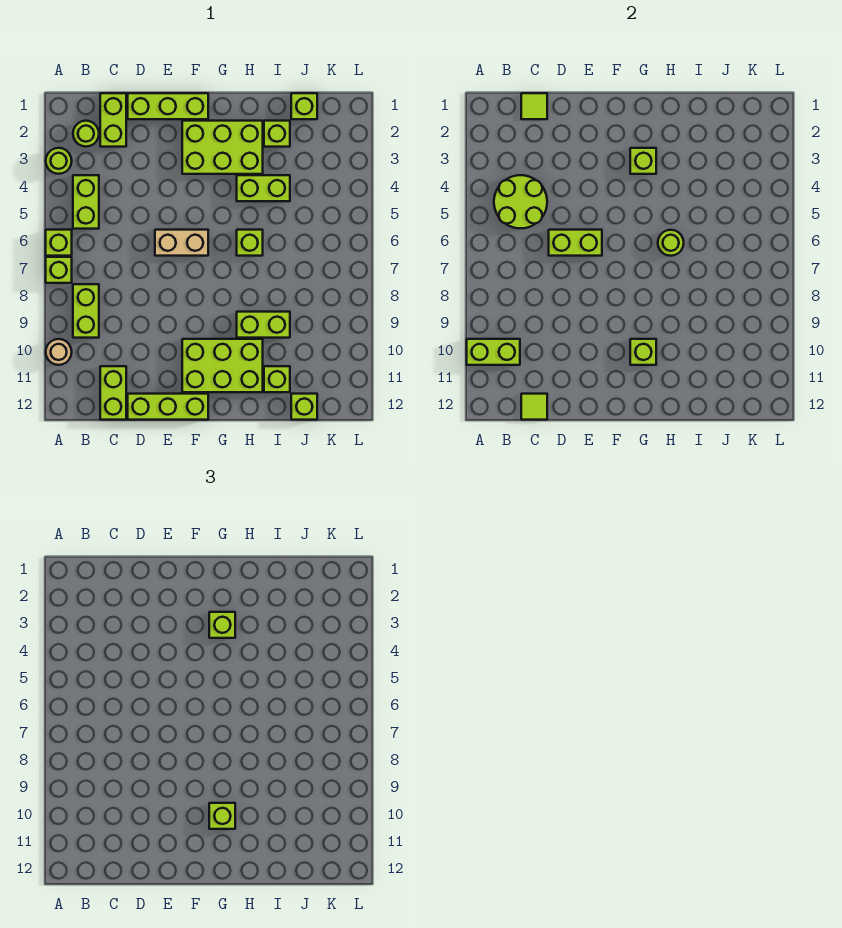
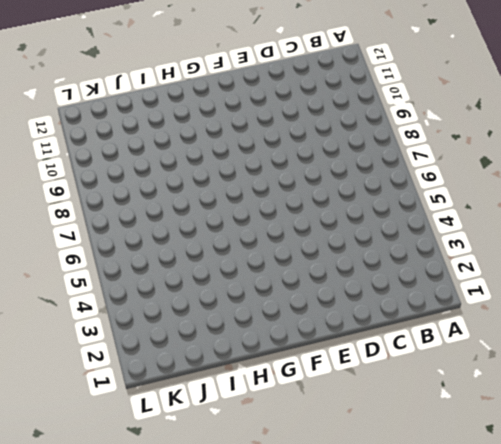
none -> lime 1x1 round brick [46,148,72,174]
none -> lime 1x1 brick [46,230,72,256]
none -> lime 1x1 brick [46,257,72,283]
none -> tan 1x1 round brick [46,339,72,365]

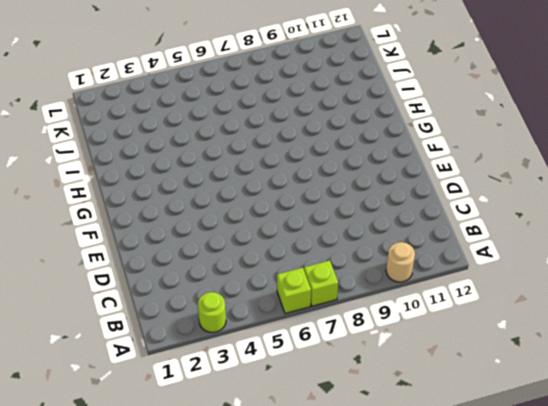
none -> lime 1x1 round brick [73,121,99,147]
none -> lime 1x2 brick [73,175,99,229]
none -> lime 1x2 brick [73,284,99,338]
none -> lime 1x2 brick [100,93,126,147]

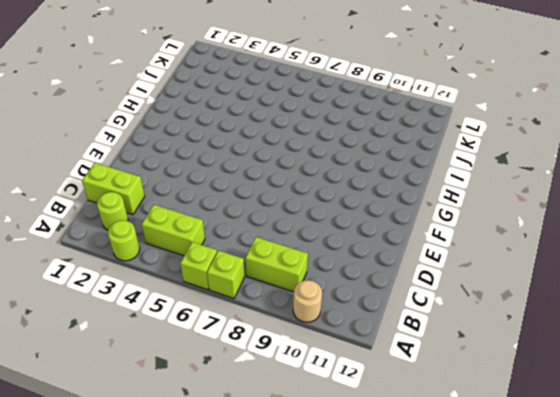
none -> lime 1x2 brick [100,366,126,420]
none -> lime 1x3 brick [128,93,208,119]
none -> lime 1x3 brick [128,394,208,420]
none -> tan 1x2 brick [155,230,208,256]

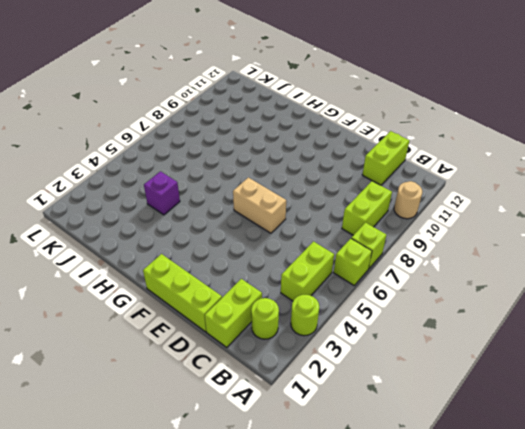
purple 1x1 brick [144,172,180,215] -> lime 1x2 brick [237,175,290,201]
none -> lime 1x3 brick [128,394,208,420]
none -> lime 2x3 brick [182,121,263,174]
none -> lime 2x3 brick [182,339,263,392]
none -> lime 1x1 brick [237,230,263,256]

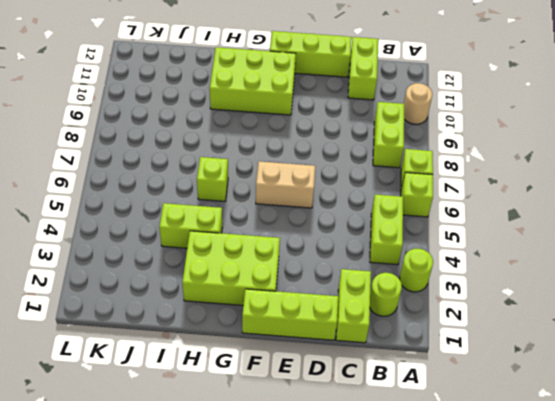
none -> lime 1x2 brick [237,312,290,338]
none -> lime 1x1 brick [264,121,290,147]
none -> lime 1x1 brick [264,366,290,392]
none -> lime 1x1 brick [291,93,317,119]

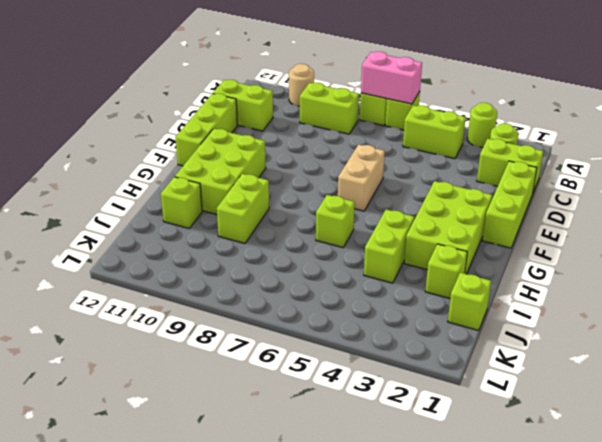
pink 1x2 brick [361,52,422,104] -> none
none -> lime 1x1 brick [291,394,317,420]
none -> lime 1x2 brick [467,339,520,365]
none -> lime 2x2 round brick [494,175,547,228]
none -> lime 1x1 tile [521,93,547,119]

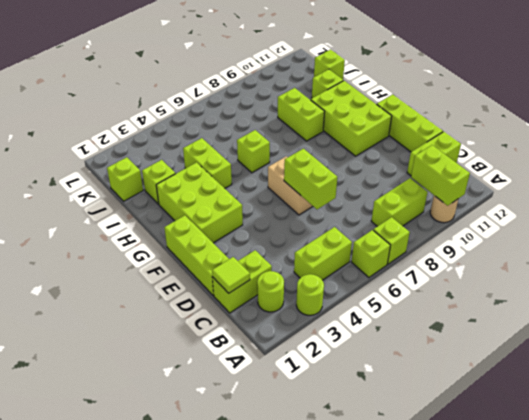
none -> lime 2x2 round brick [494,175,547,228]
none -> lime 1x1 tile [521,394,547,420]
none -> lime 1x1 brick [630,148,656,174]
none -> lime 1x1 brick [630,339,656,365]

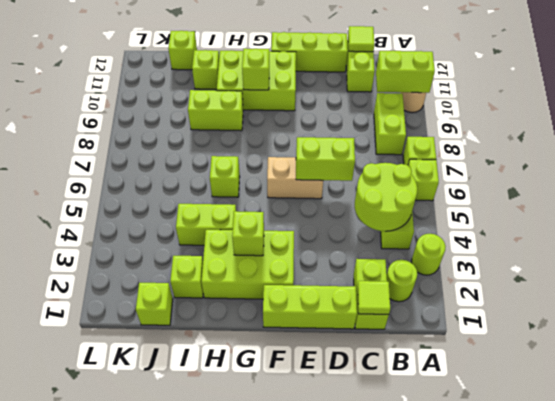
none -> lime 1x1 round brick [658,230,684,256]
none -> lime 1x1 brick [209,612,235,638]
none -> lime 1x1 brick [209,803,235,829]

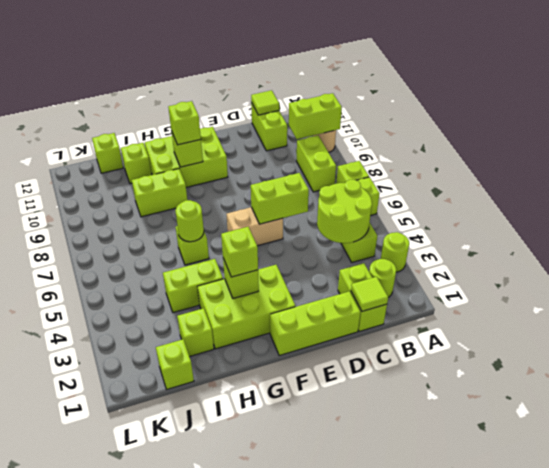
none -> lime 1x3 brick [128,394,208,420]

